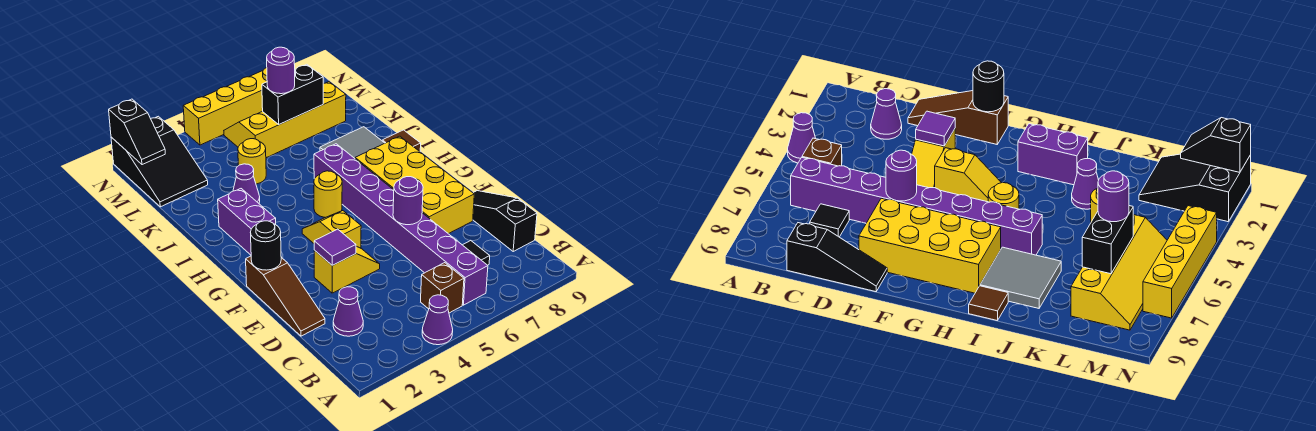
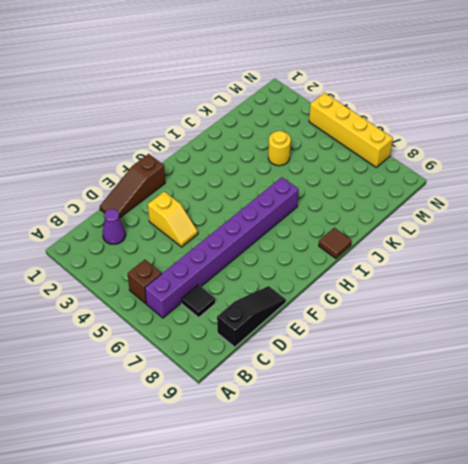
none -> purple 1x1 cone [422,295,453,345]
none -> yellow 2x4 brick [355,136,474,234]
none -> yellow 1x2 slope [302,211,361,248]

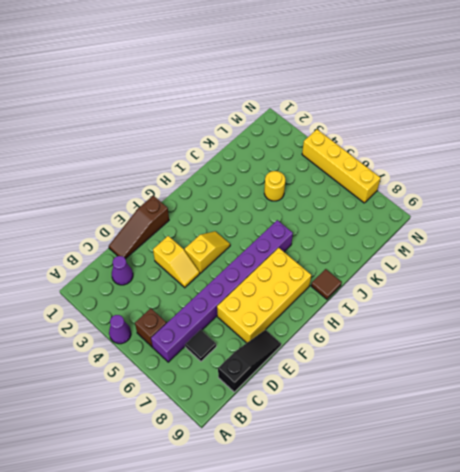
none -> purple 1x2 brick [218,189,276,255]
none -> yellow 1x1 round brick [314,171,342,218]
none -> grey 2x2 tile [320,127,384,158]

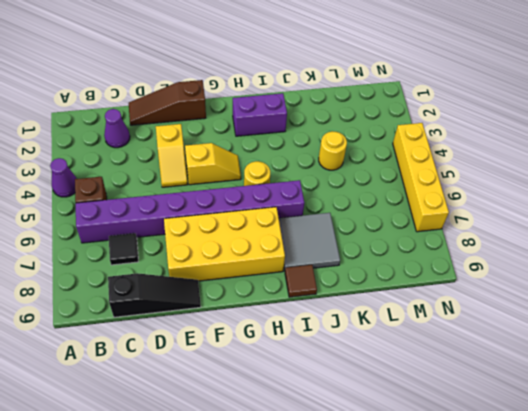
none -> purple 1x1 cone [233,164,260,203]
none -> black 2x3 slope [111,116,208,207]
none -> yellow 2x4 slope [224,82,346,158]

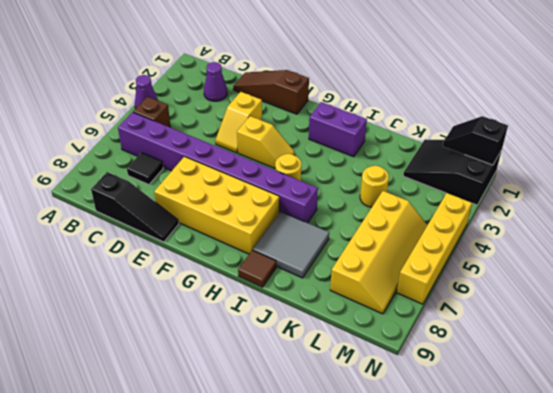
none -> purple 1x1 cone [233,164,260,203]
none -> purple 1x1 tile [314,229,356,265]
none -> purple 1x1 round brick [393,177,423,225]

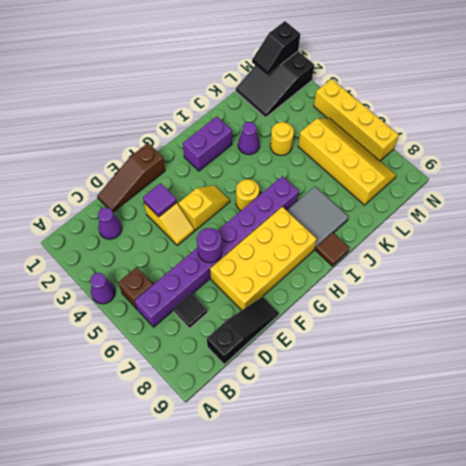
none -> black 1x1 round brick [251,221,281,270]
none -> black 1x2 brick [262,64,324,124]
none -> purple 1x1 round brick [267,47,295,94]

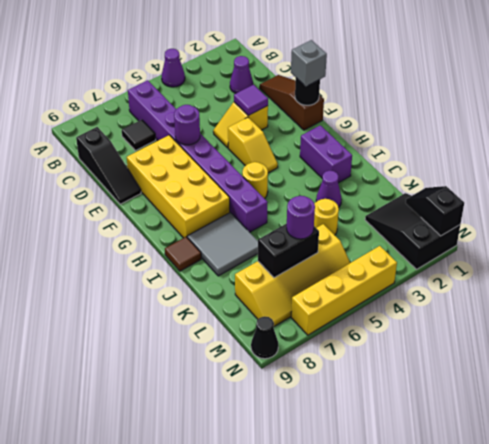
grey 1x1 brick [291,40,327,86] -> none
black 1x1 cone [251,316,278,359] -> none
none -> brown 1x1 brick [421,263,464,313]

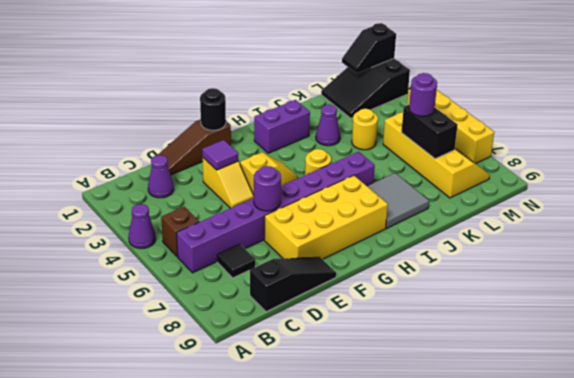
none -> brown 1x1 tile [382,130,421,151]

